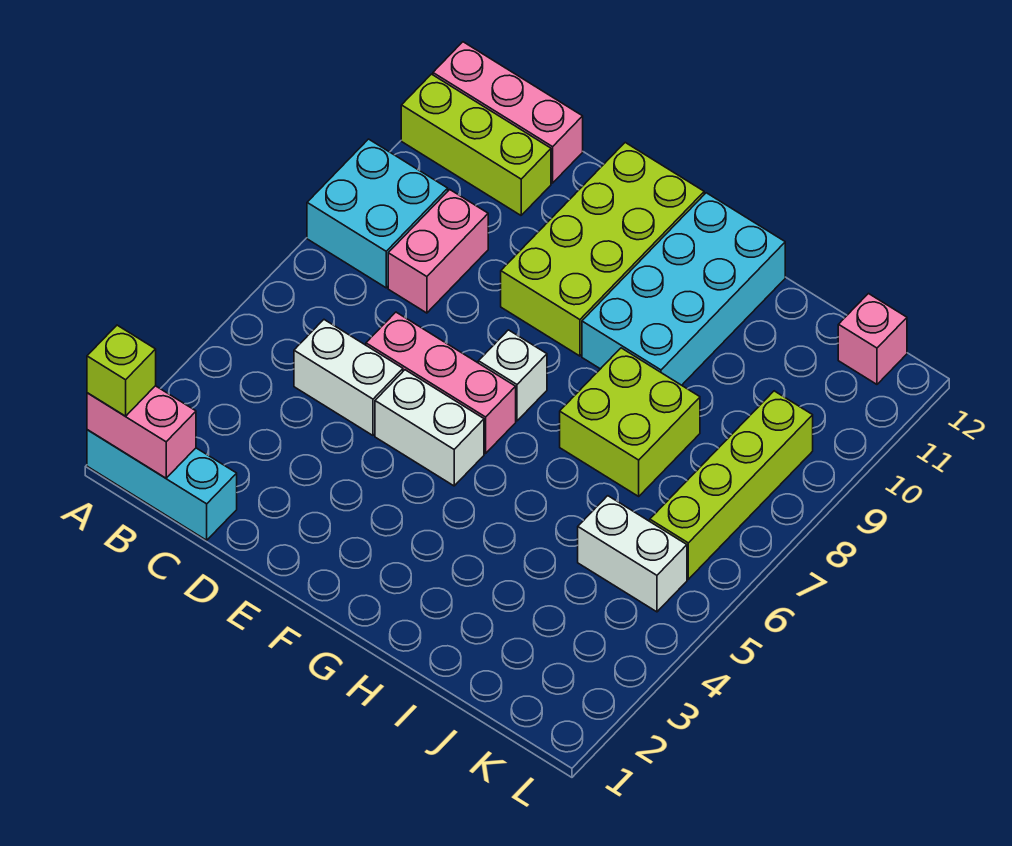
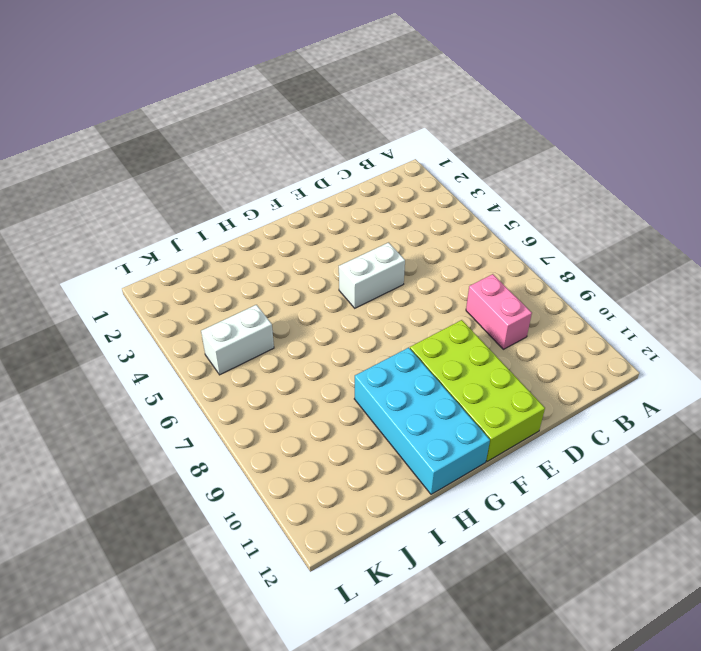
none -> cyan 1x3 brick [87,430,237,540]
none -> cyan 2x2 brick [307,139,448,288]
none -> lime 1x3 brick [401,74,551,215]

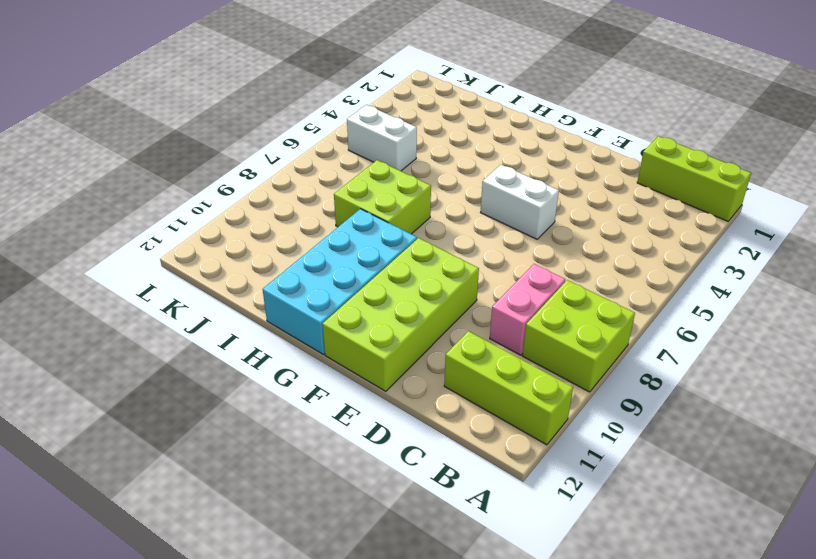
lime 1x3 brick [637,136,751,221] -> cyan 1x3 brick [87,430,237,540]
lime 2x2 brick [523,280,635,392] -> cyan 2x2 brick [307,139,448,288]
none -> pink 1x3 brick [433,42,583,183]
none -> white 1x2 brick [294,320,403,435]
none -> pink 1x3 brick [366,312,516,453]

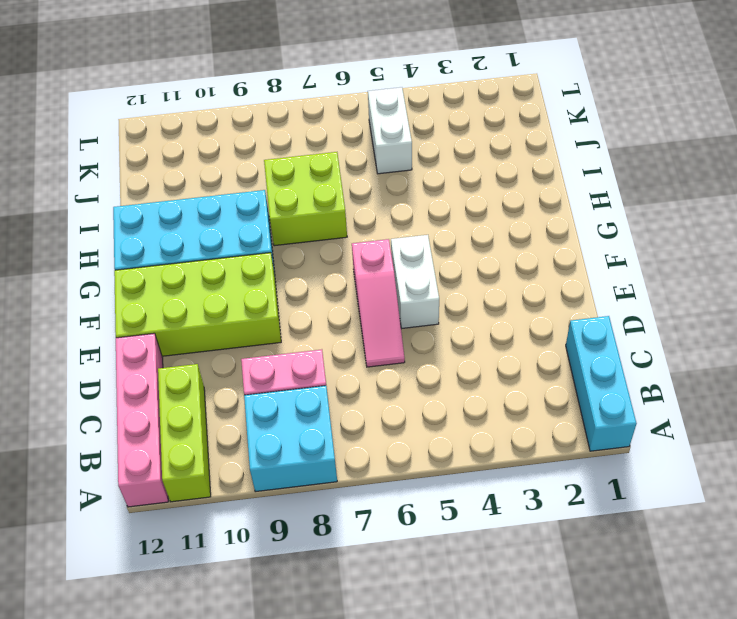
pink 1x4 brick [116,333,168,507] -> pink 1x3 brick [433,42,583,183]
pink 1x3 slope [352,239,405,367] -> pink 1x3 brick [366,312,516,453]
none -> white 1x2 brick [294,320,403,435]
none -> white 1x1 brick [478,330,547,421]
none -> lime 1x4 brick [650,391,813,579]

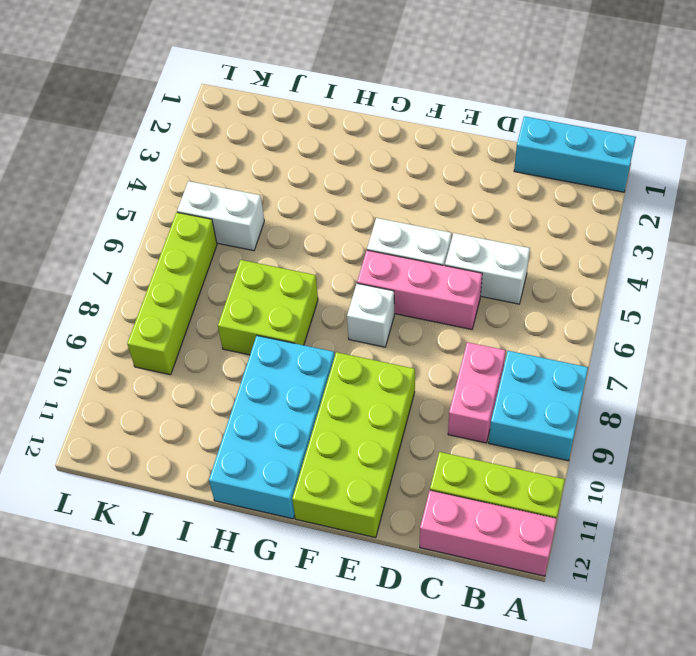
none -> pink 1x1 brick [838,294,907,384]
none -> pink 1x2 brick [87,386,196,478]
none -> lime 1x1 brick [87,325,156,416]

